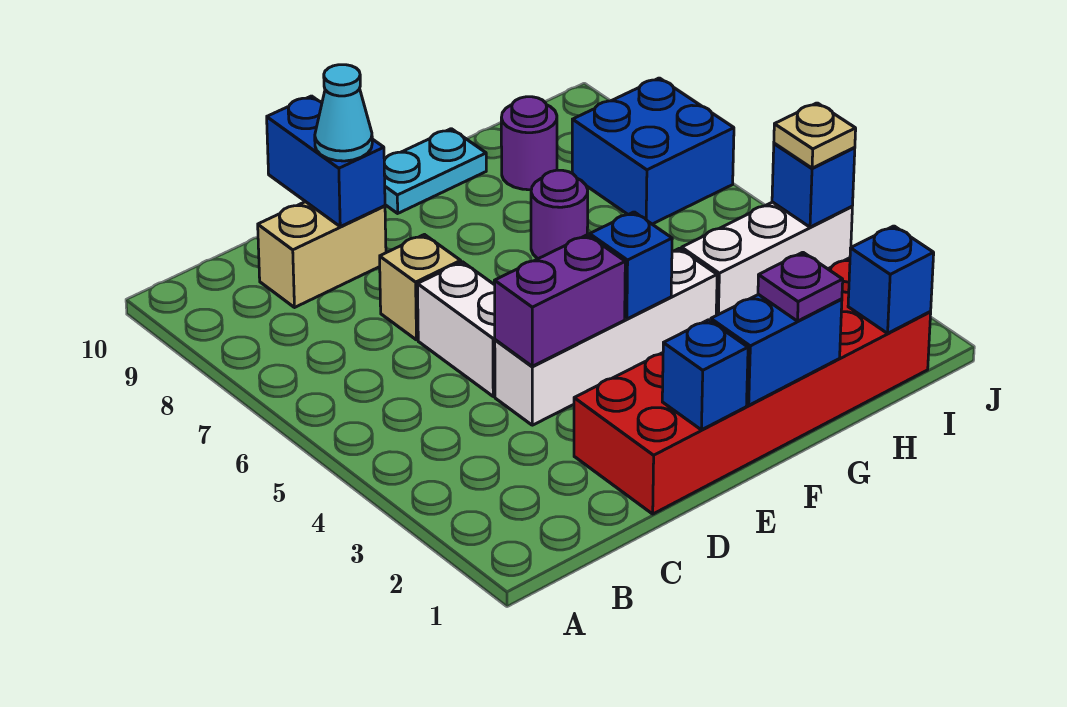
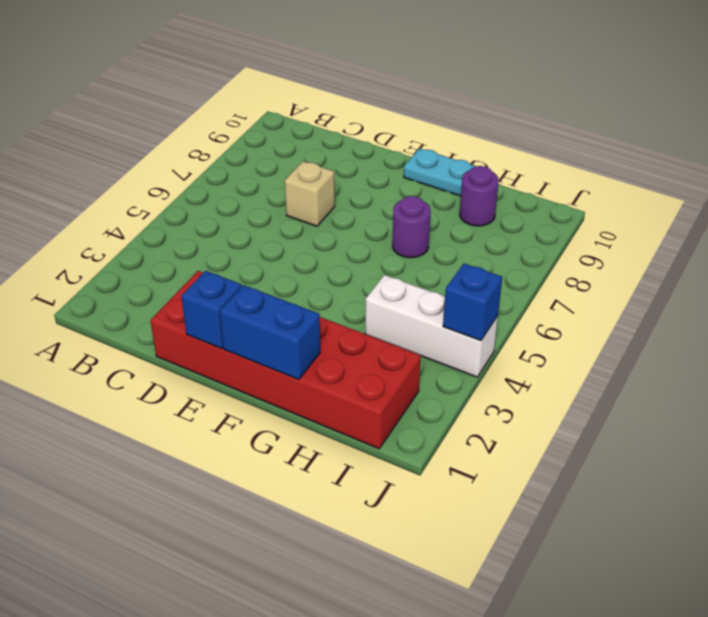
none -> tan 1x2 brick [258,202,386,307]
none -> white 1x4 brick [495,248,717,425]
none -> white 1x2 brick [417,262,495,396]

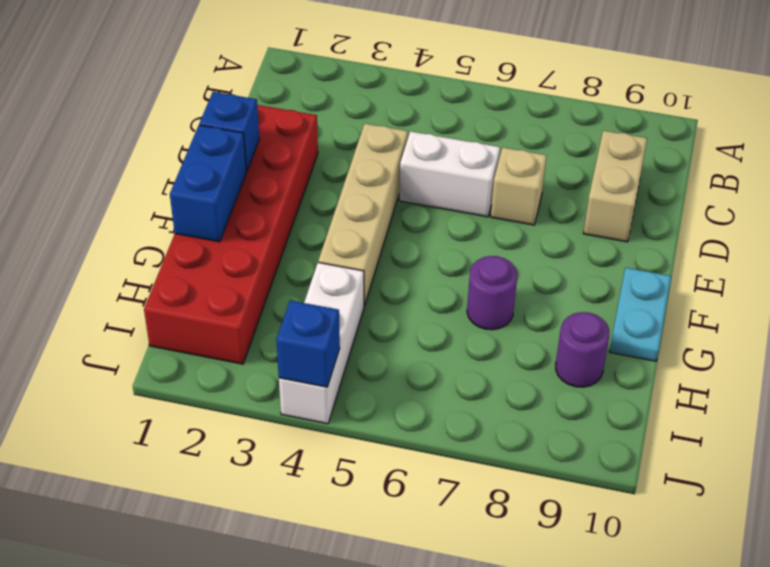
tan 1x4 brick [318,124,408,306] -> white 1x4 brick [495,248,717,425]
none -> blue 2x2 brick [572,78,734,224]
none -> purple 1x2 brick [494,235,625,366]
none -> blue 1x2 brick [267,96,385,227]

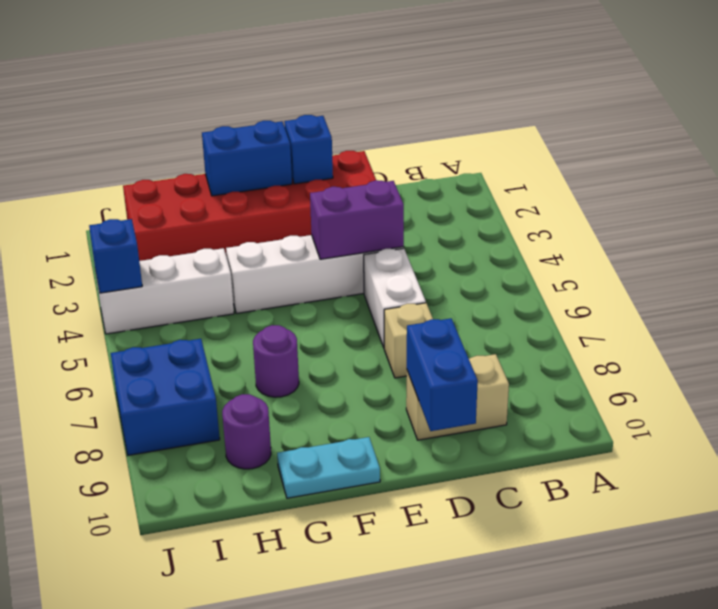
none -> blue 1x1 brick [590,212,672,319]
none -> blue 1x1 brick [848,226,934,333]
none -> cyan 1x1 cone [315,65,372,161]

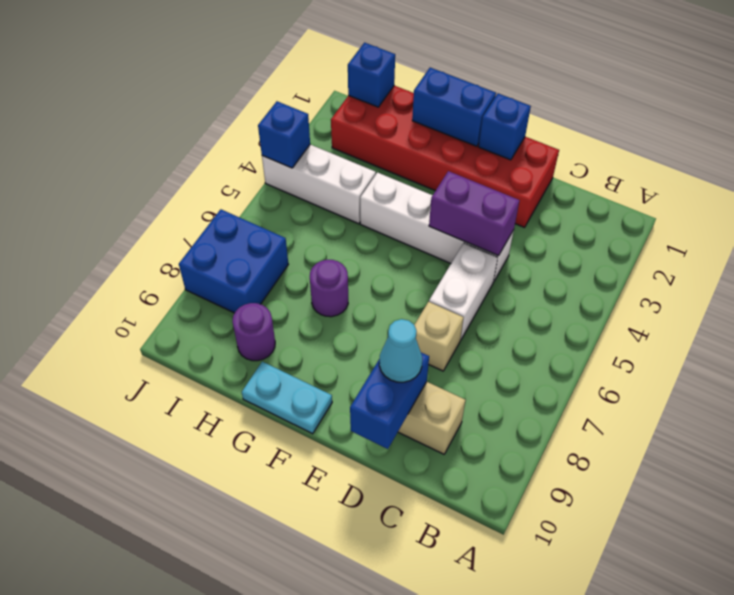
none -> blue 1x1 brick [590,212,672,319]
none -> purple 1x1 plate [758,252,843,321]
none -> tan 1x1 plate [774,103,856,168]

